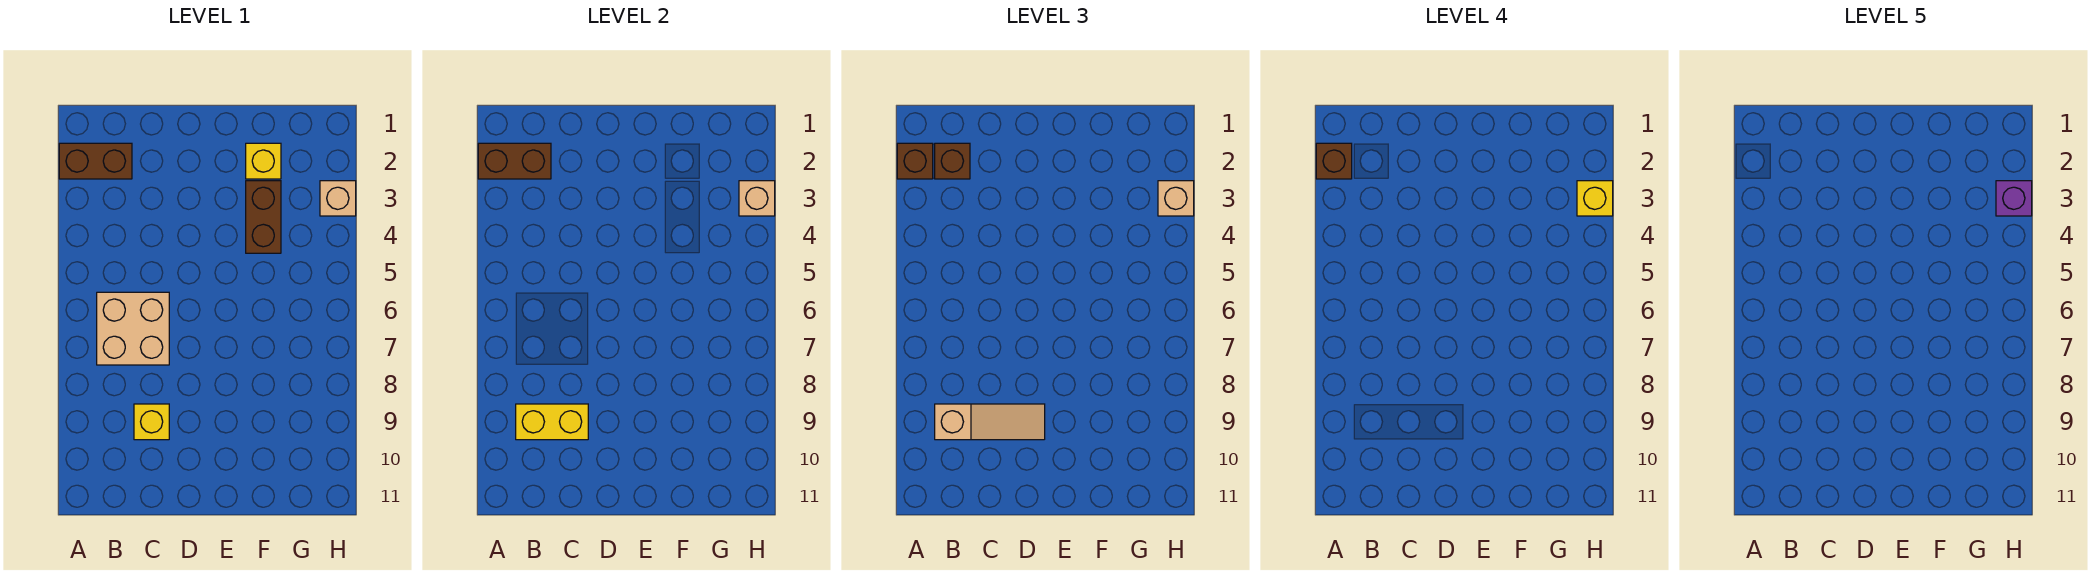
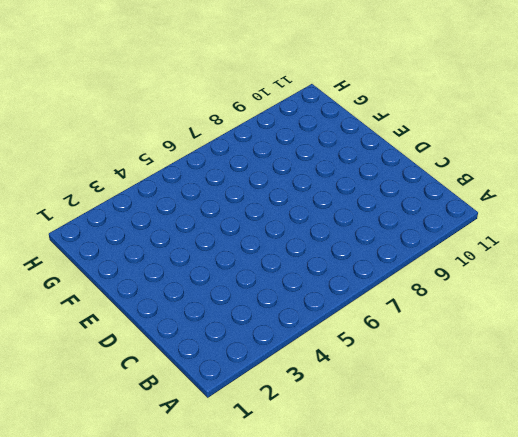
none -> brown 1x2 brick [59,143,132,179]
none -> tan 2x2 brick [97,292,169,365]
none -> yellow 1x1 brick [134,404,169,440]

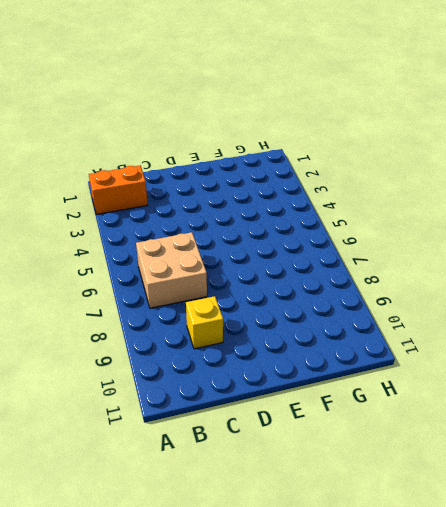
orange 1x2 brick [89,166,148,214] -> brown 1x2 brick [59,143,132,179]
none -> yellow 1x1 brick [246,143,281,179]
none -> brown 1x2 brick [246,181,281,253]
none -> tan 1x1 brick [320,181,356,216]

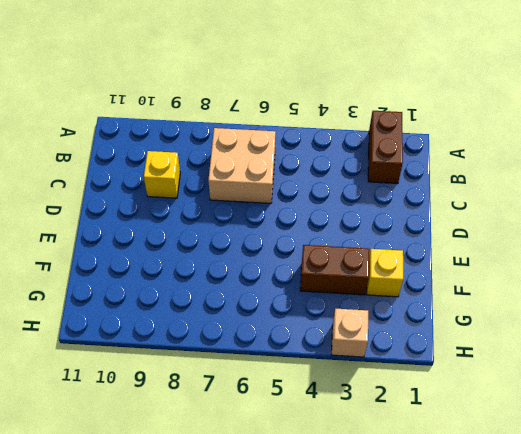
none -> brown 1x2 brick [478,143,551,179]
none -> yellow 1x2 brick [516,404,588,440]
none -> tan 1x1 brick [739,181,775,216]

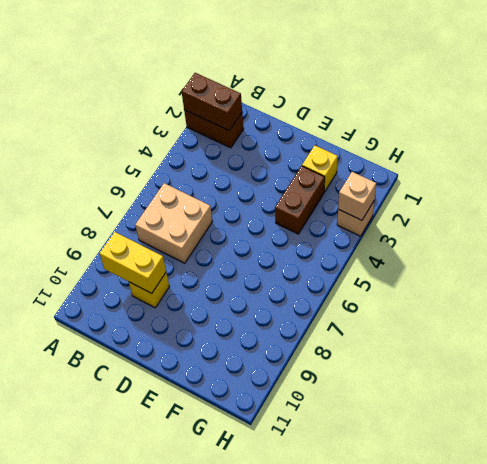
none -> brown 1x1 brick [897,143,933,179]
none -> brown 1x1 brick [935,143,970,179]
none -> tan 1x3 slope [935,404,1045,440]

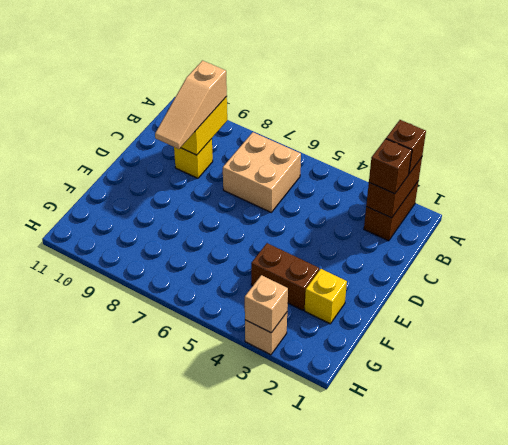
none -> tan 1x1 brick [1158,181,1194,216]
none -> brown 1x1 brick [1316,143,1352,179]
none -> yellow 1x1 brick [1577,181,1613,216]

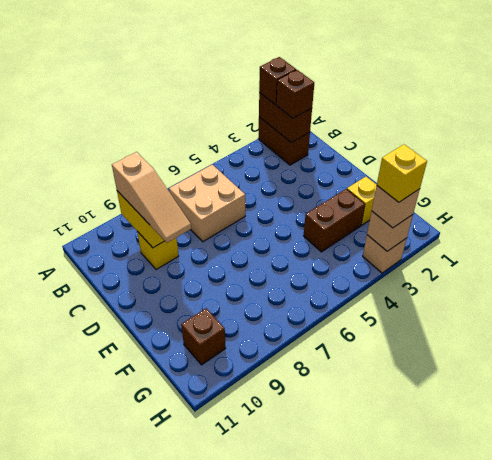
brown 1x1 brick [181,308,226,365] -> brown 1x1 brick moved to [1316,143,1352,179]
none -> purple 1x1 brick [1996,181,2032,216]

